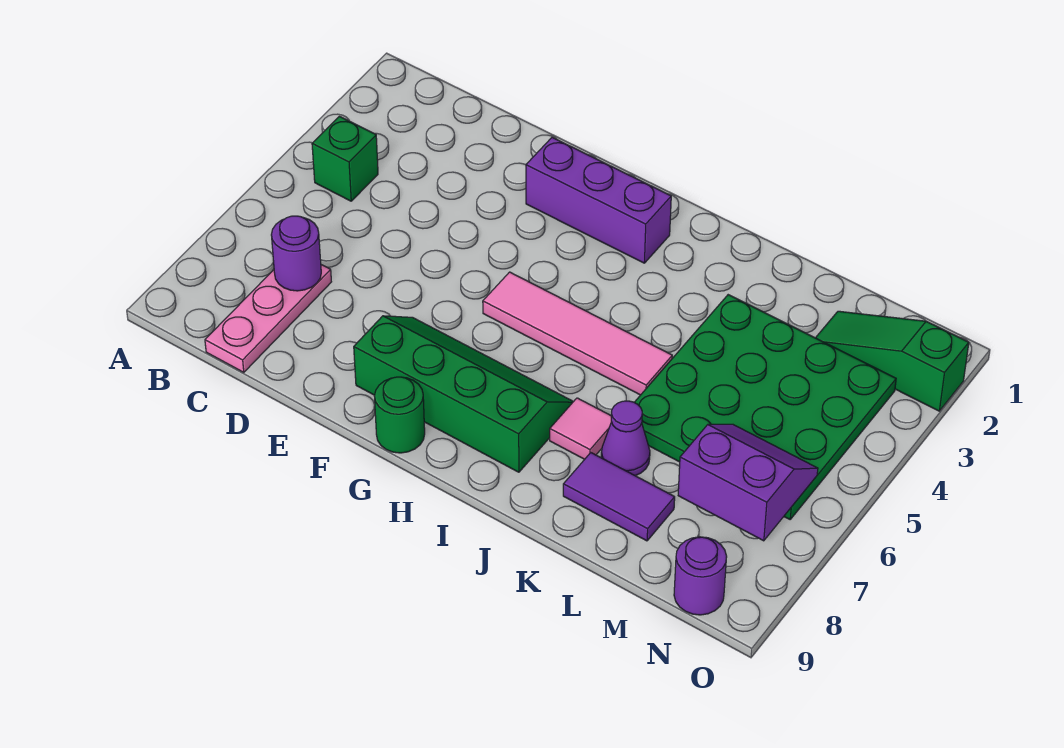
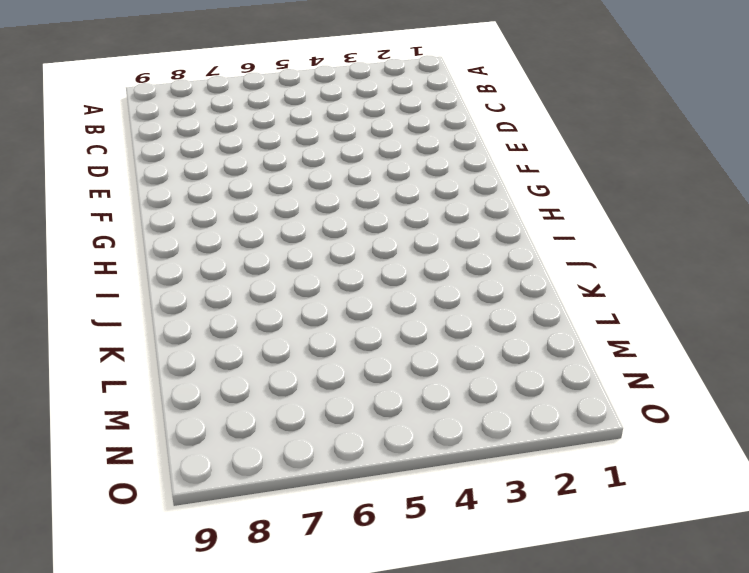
none -> green 1x1 brick [312,116,378,201]
none -> pink 1x3 plate [205,265,331,372]
none -> purple 1x3 brick [526,137,671,263]

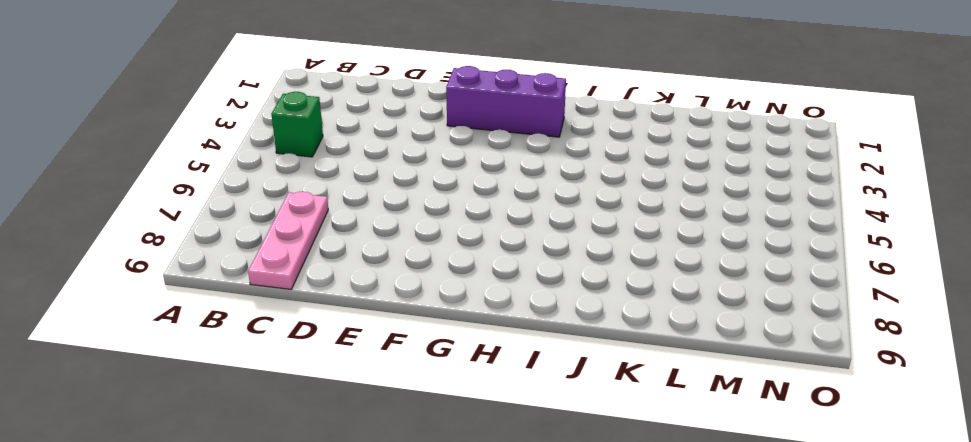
none -> green 2x4 slope [354,316,573,472]
none -> pink 1x4 tile [483,272,672,395]
none -> green 1x1 round brick [374,377,425,453]

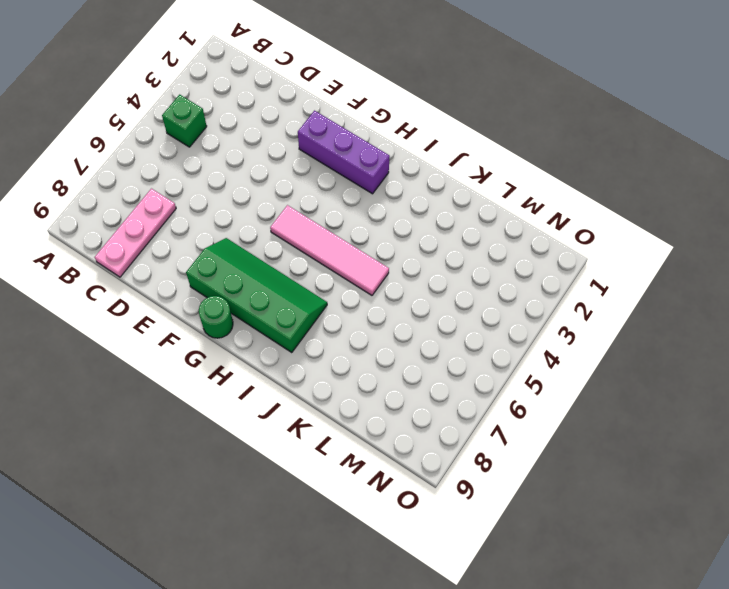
none -> pink 1x1 tile [550,398,611,459]
none -> green 4x4 plate [634,295,896,519]
none -> purple 1x1 cone [601,401,650,476]

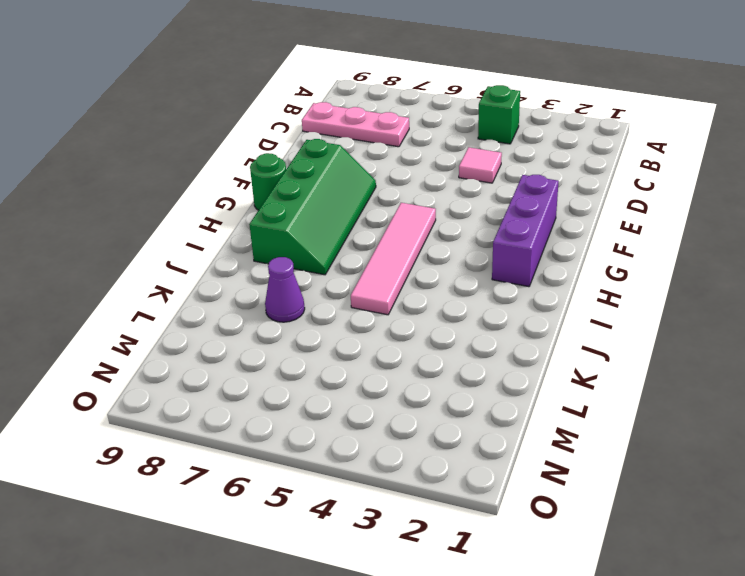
pink 1x1 tile [459,147,502,183] -> pink 1x1 tile moved to [550,398,611,459]
none -> green 4x4 plate [634,295,896,519]
none -> purple 1x2 tile [563,453,675,541]
none -> green 1x3 slope [816,311,969,411]

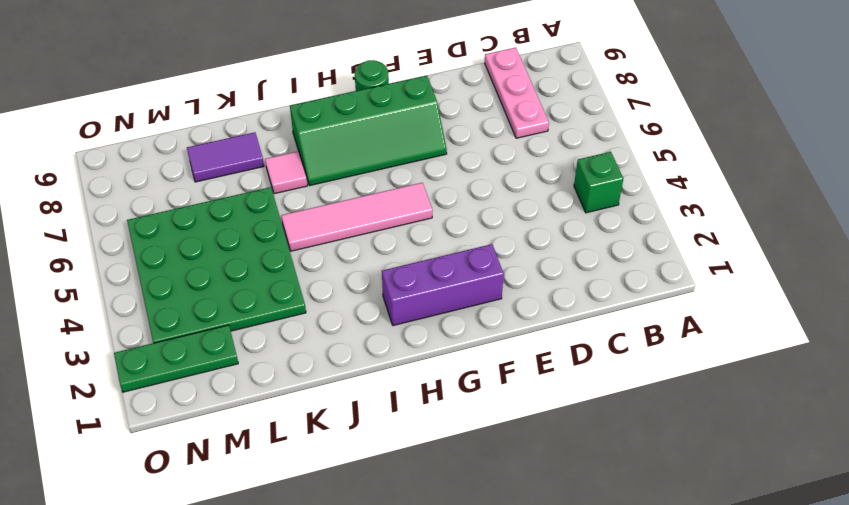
green 1x3 plate [114,325,238,392] -> green 1x3 slope [816,311,969,411]
none -> purple 1x1 cone [601,401,650,476]
none -> purple 1x1 round brick [674,537,727,615]
none -> purple 1x1 round brick [271,216,321,291]

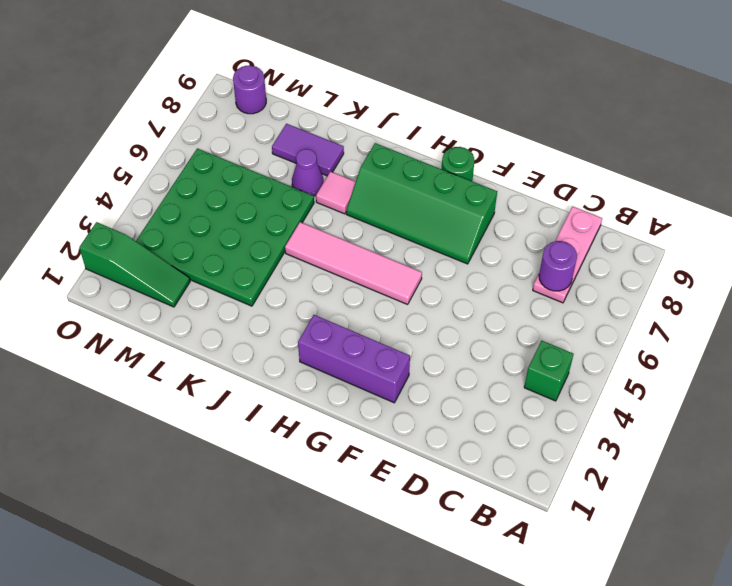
none -> purple 2x2 slope [678,424,818,541]

